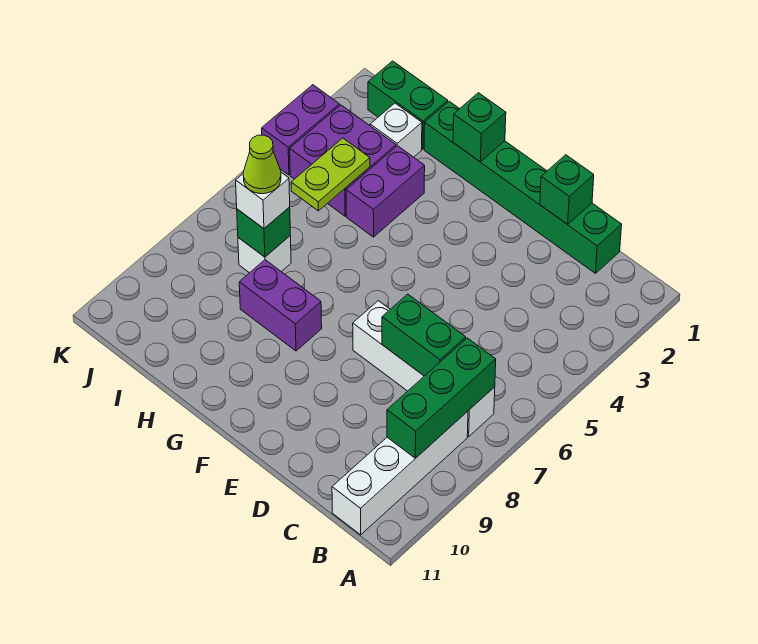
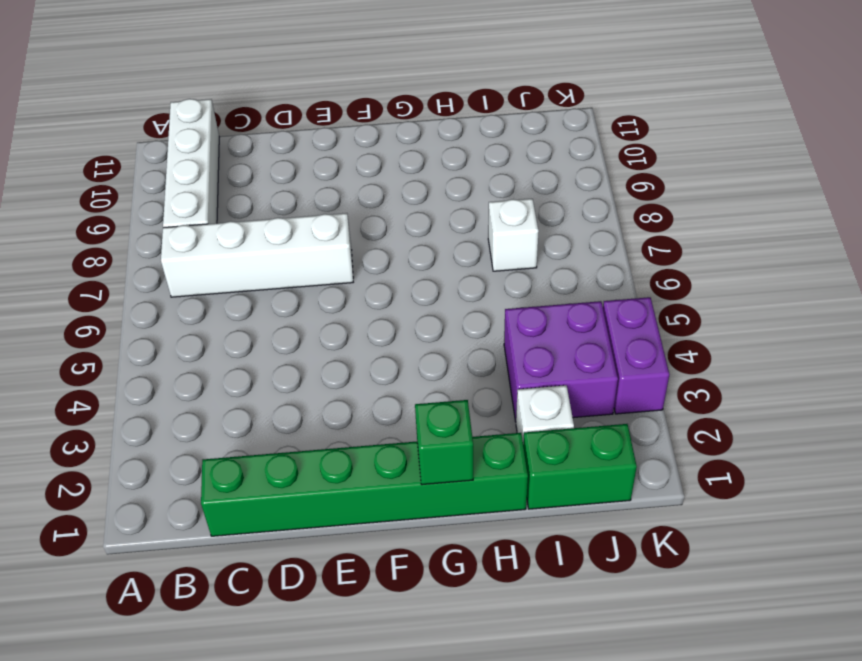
none -> purple 1x2 brick [239,260,322,351]
none -> purple 1x2 brick [346,146,425,237]
none -> green 1x3 brick [387,338,496,458]

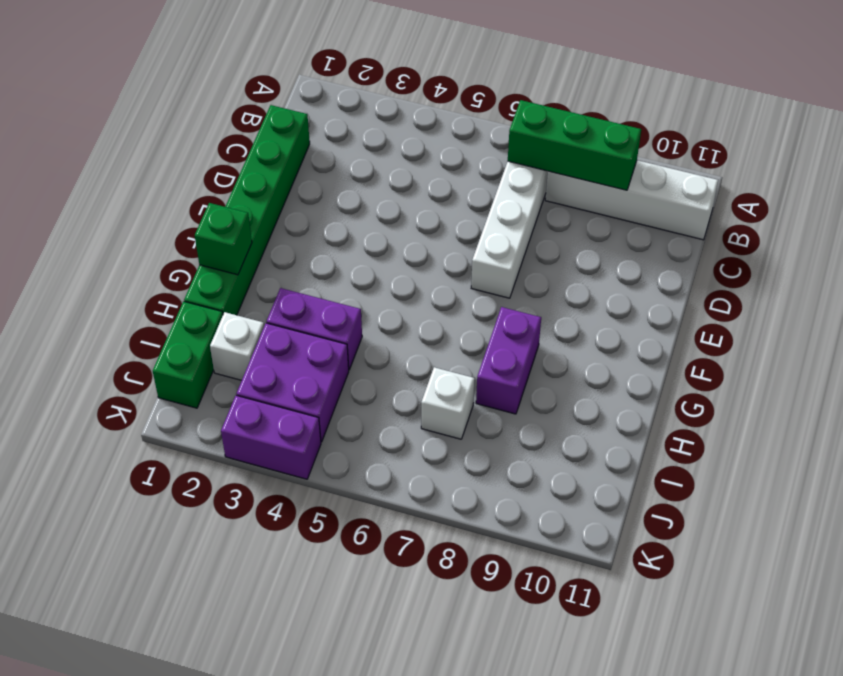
none -> green 1x2 brick [382,294,466,376]
none -> green 1x1 brick [540,155,594,224]
none -> lime 1x2 plate [291,138,370,211]

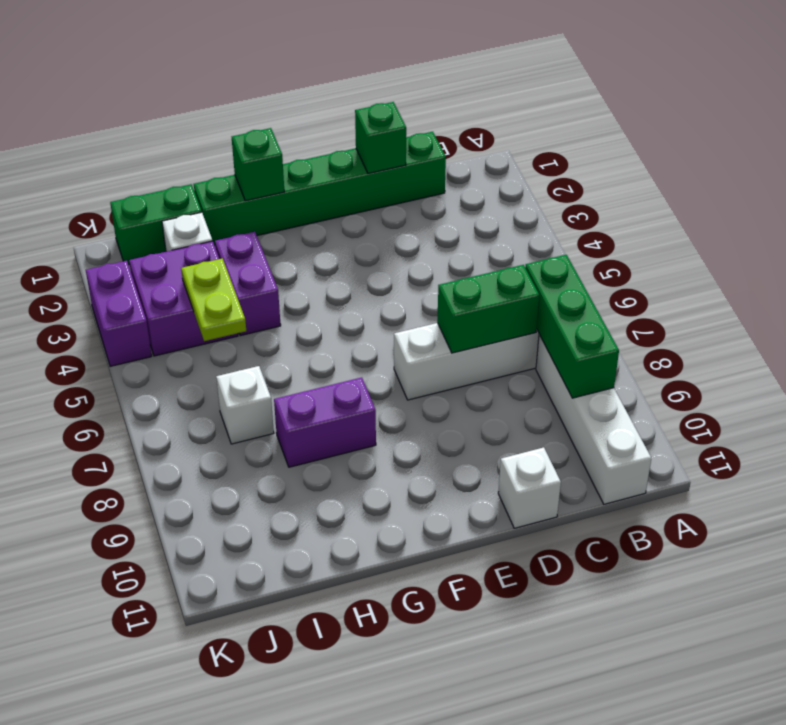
white 1x1 brick [498,447,561,528] -> white 1x1 brick moved to [236,173,290,228]
none -> green 1x1 brick [237,207,290,257]
none -> lime 1x1 cone [243,135,281,194]

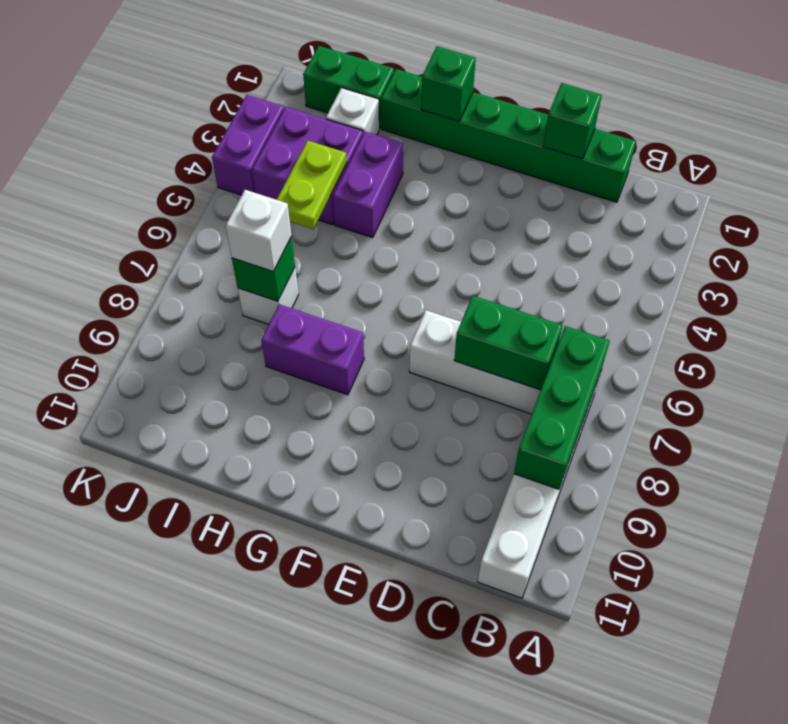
none -> lime 1x1 cone [243,135,281,194]

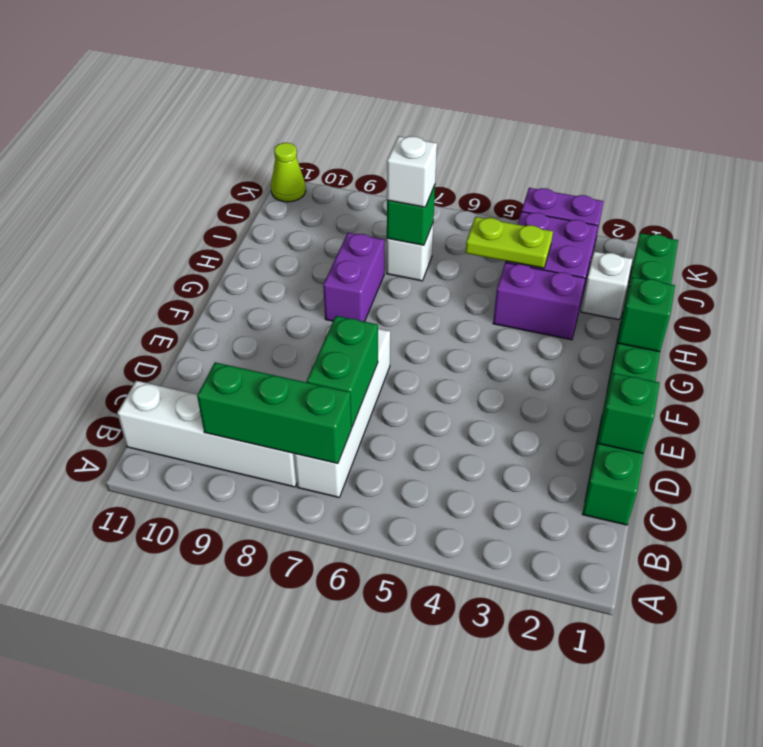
lime 1x1 cone [271,143,306,202] -> lime 1x1 cone moved to [243,135,281,194]

